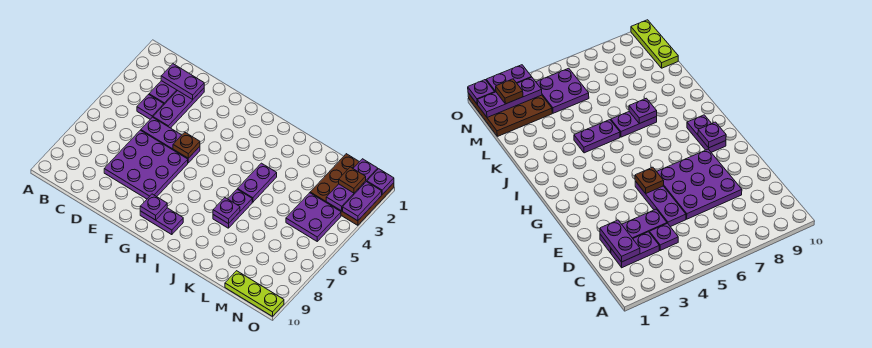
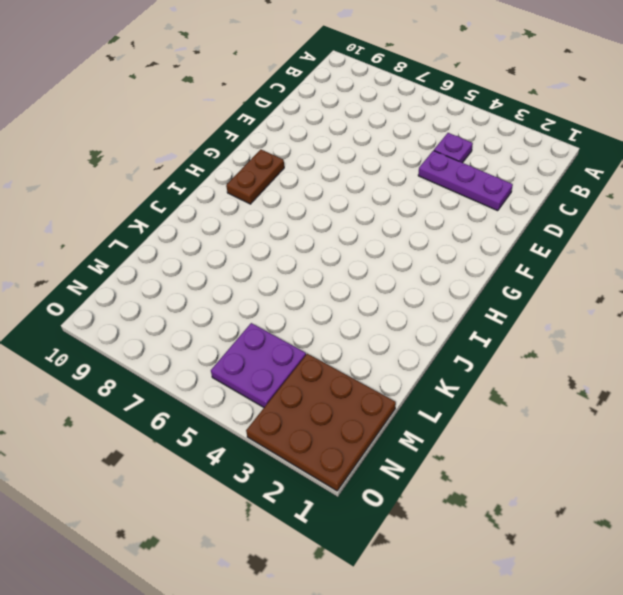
brown 1x2 plate [226,150,284,204] -> purple 1x2 plate [140,208,183,235]
none -> purple 1x2 plate [149,81,177,104]
none -> purple 1x3 plate [141,117,200,163]
none -> purple 3x3 plate [104,130,188,199]

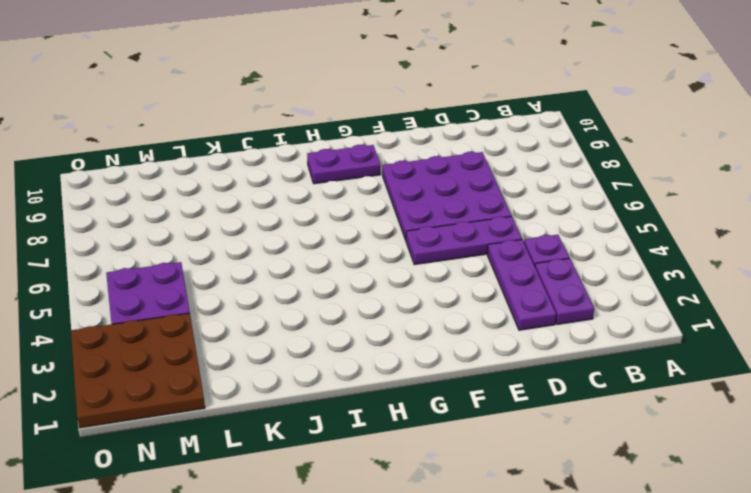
none -> purple 1x2 plate [238,163,277,202]
none -> purple 1x2 plate [213,189,252,228]
none -> lime 1x3 plate [225,271,284,316]

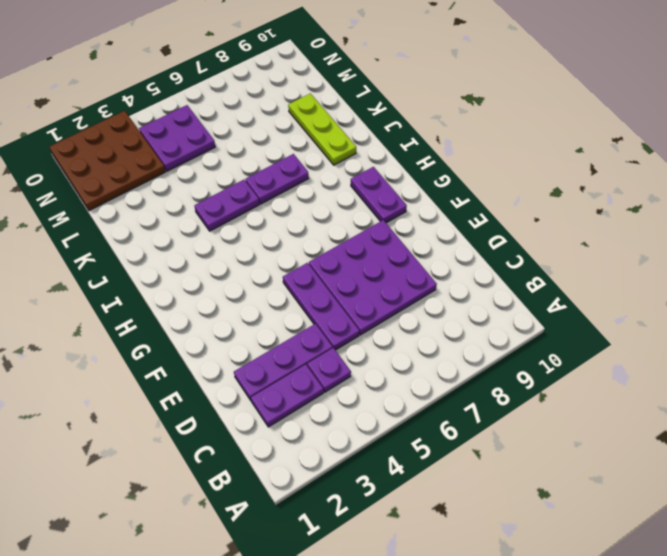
lime 1x3 plate [288,93,356,165] -> lime 1x3 plate moved to [225,271,284,316]
none -> purple 1x2 plate [161,64,204,100]
none -> brown 1x1 plate [173,132,200,158]
none -> purple 1x1 plate [140,194,167,220]

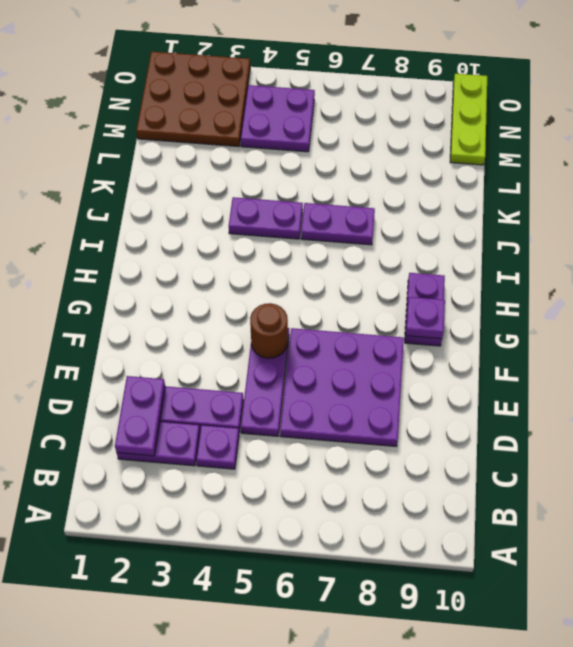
brown 1x1 round brick [250,303,288,358] -> brown 1x1 plate [173,132,200,158]
none -> purple 1x1 plate [213,198,240,224]
none -> purple 1x3 plate [326,159,378,211]
none -> purple 1x1 plate [367,169,394,195]

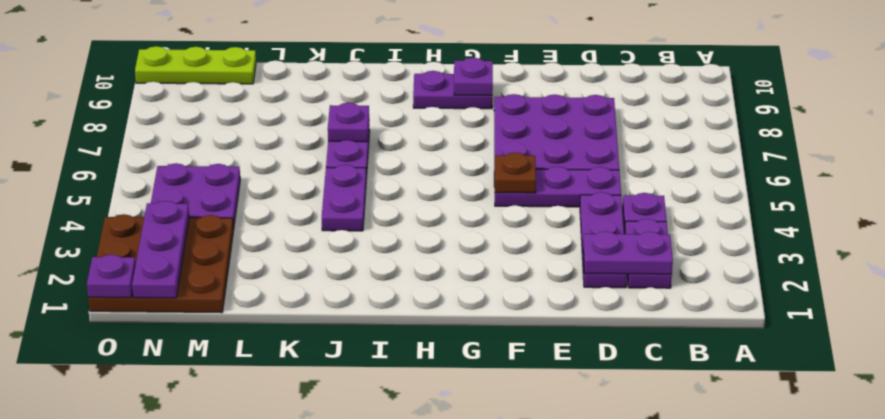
none -> purple 1x2 plate [343,182,382,221]
none -> brown 1x1 plate [339,167,366,193]

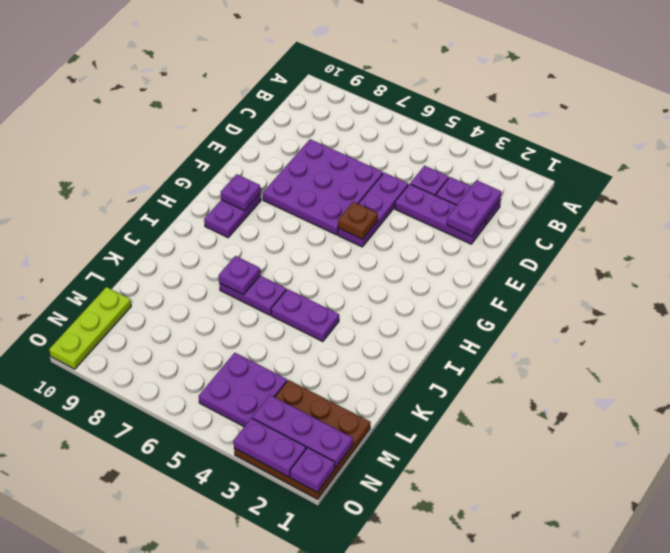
none -> brown 1x1 plate [339,167,366,193]

